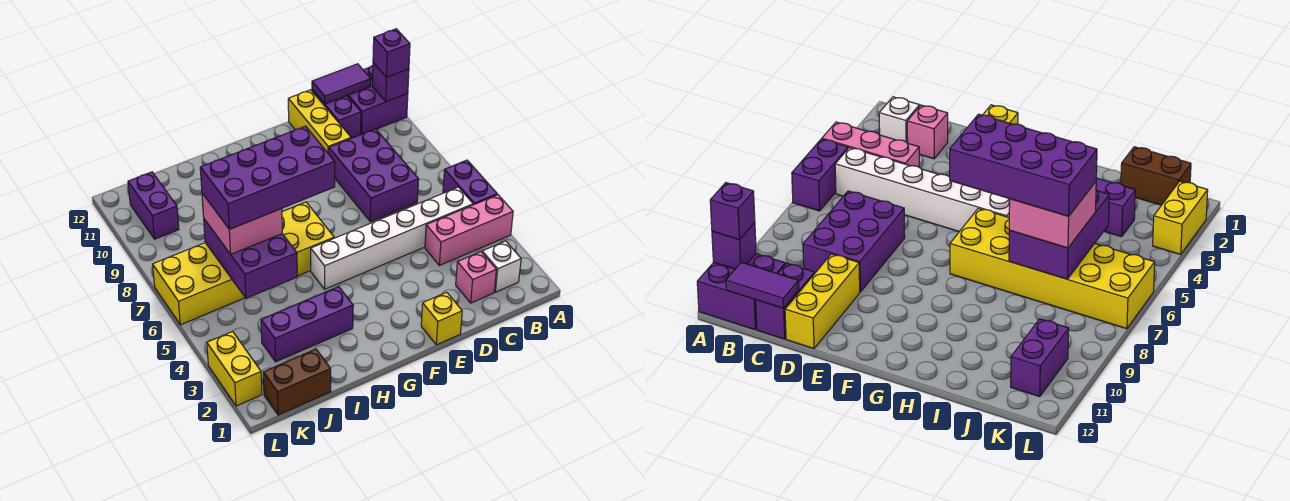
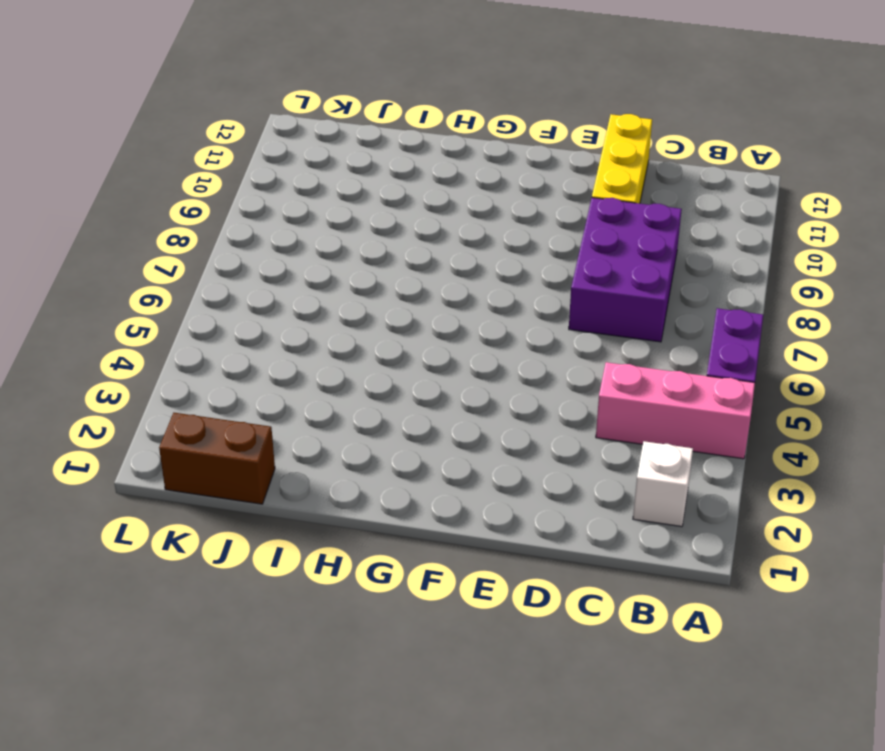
none -> purple 2x2 brick [347,66,408,134]
none -> white 1x6 brick [311,187,473,289]
none -> pink 1x1 brick [456,252,496,303]

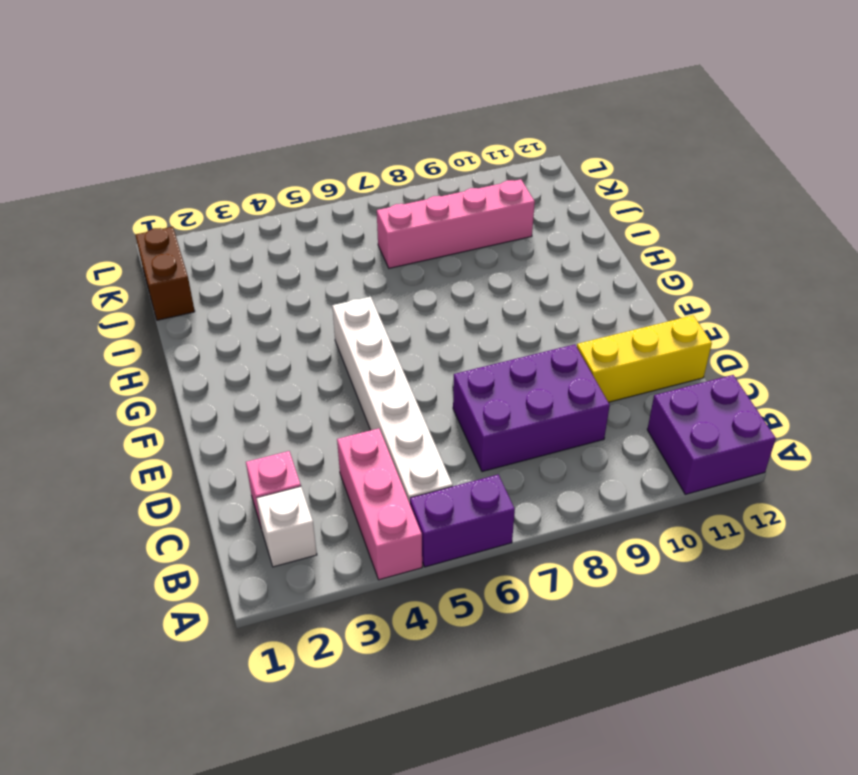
pink 1x4 brick [377,179,535,268] -> yellow 2x6 brick [153,202,334,325]
none -> purple 1x2 brick [312,90,361,138]
none -> yellow 1x1 brick [421,292,462,345]
none -> purple 1x3 brick [261,287,353,362]

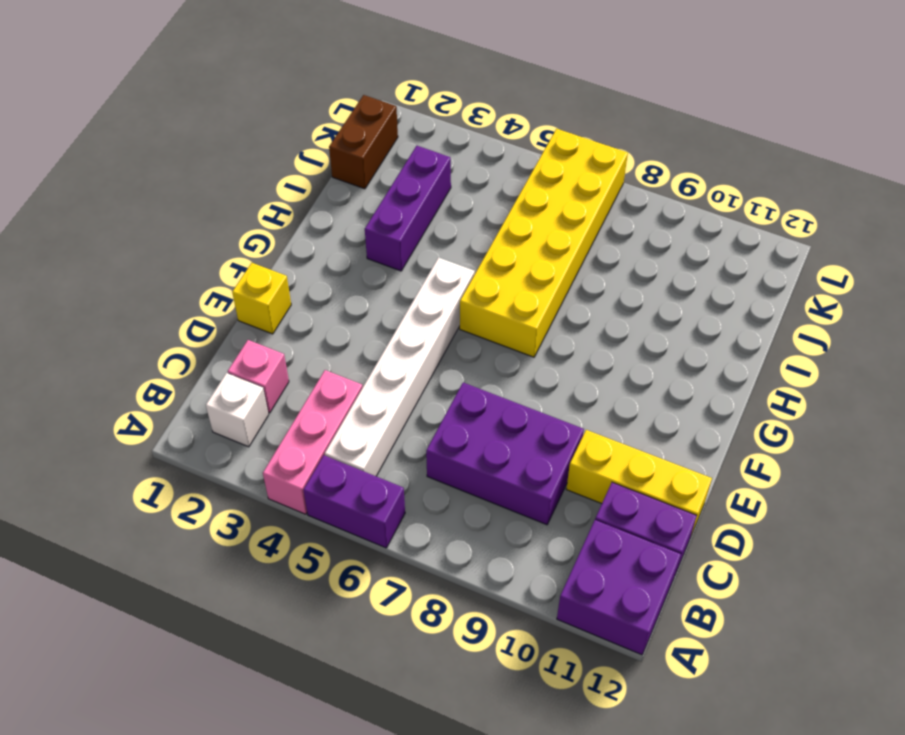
none -> purple 1x2 brick [128,172,179,239]
none -> yellow 1x2 brick [207,331,262,406]
none -> purple 1x1 brick [372,63,409,102]

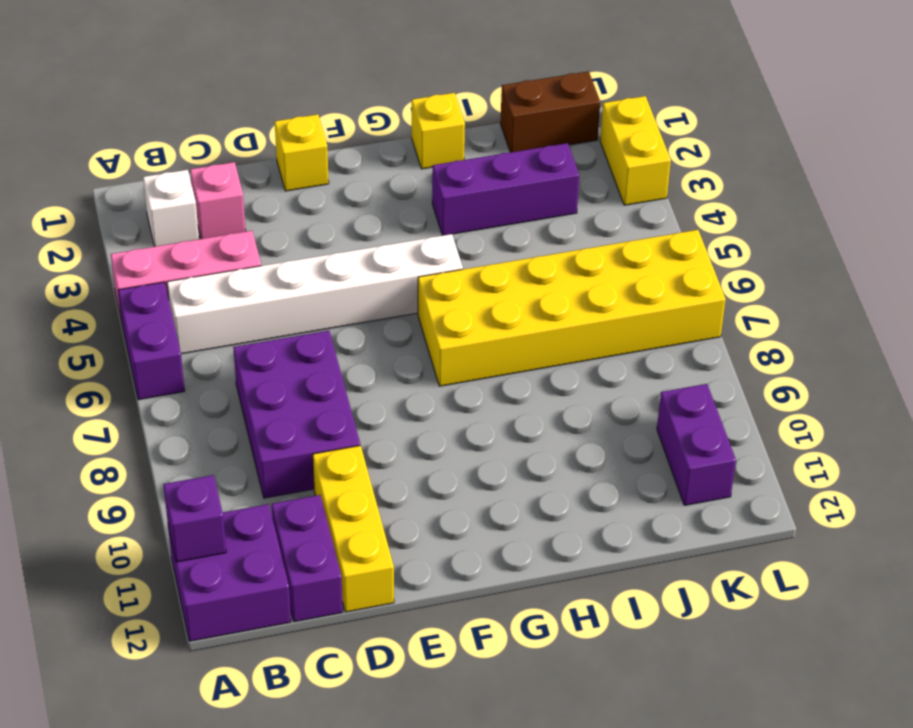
yellow 1x1 brick [412,93,465,169] -> none
none -> purple 1x2 tile [312,64,371,104]
none -> purple 2x3 brick [204,219,297,298]
none -> purple 1x1 brick [373,29,410,77]

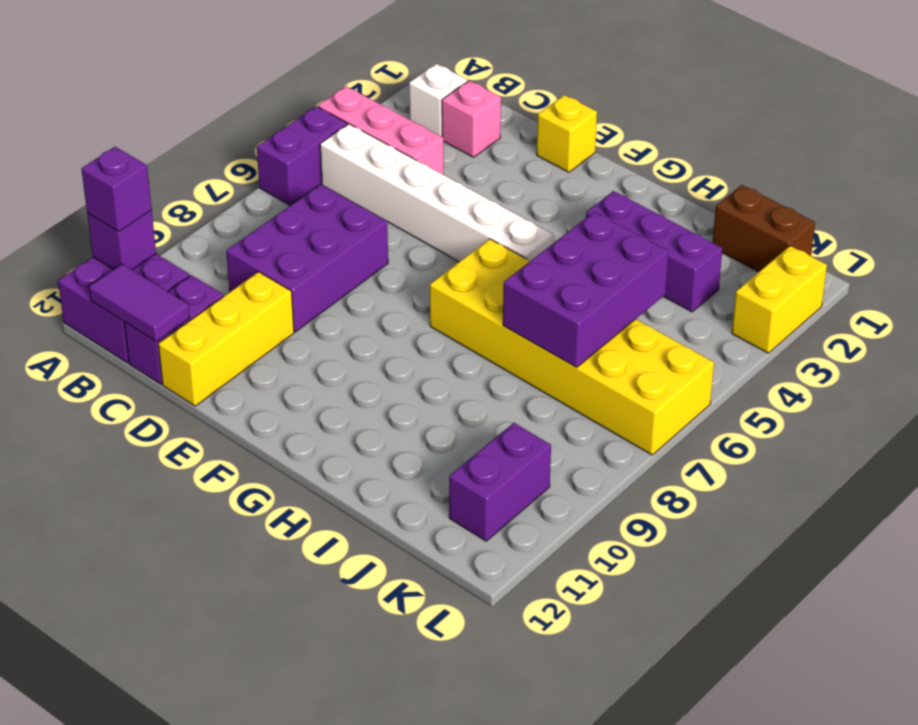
none -> pink 2x2 brick [202,193,282,254]
none -> purple 2x4 brick [200,126,335,229]

